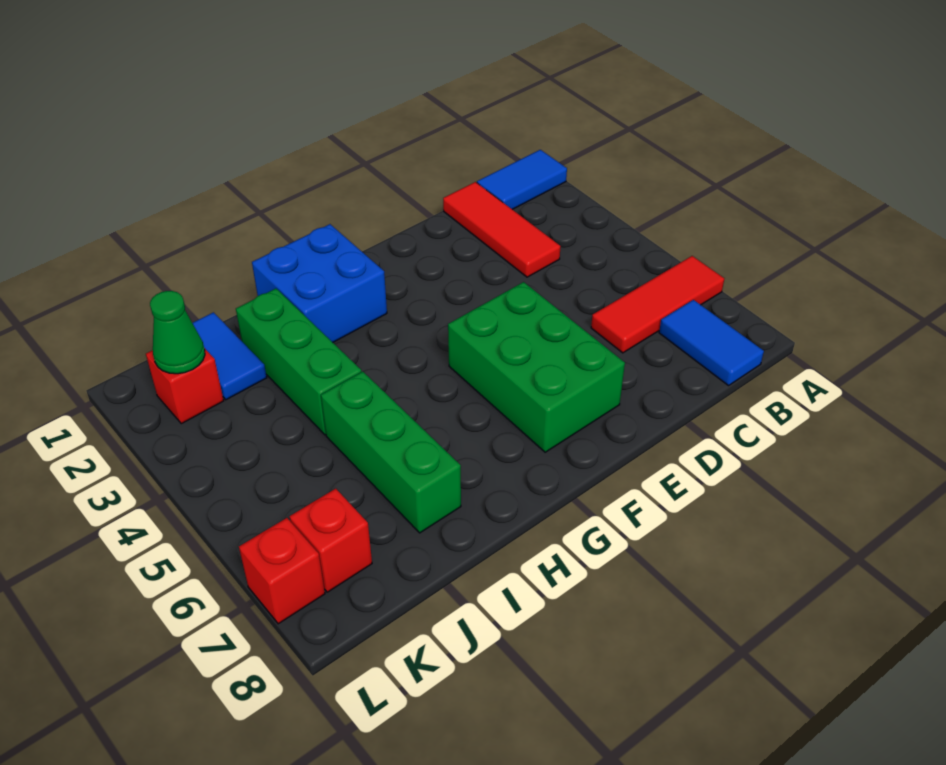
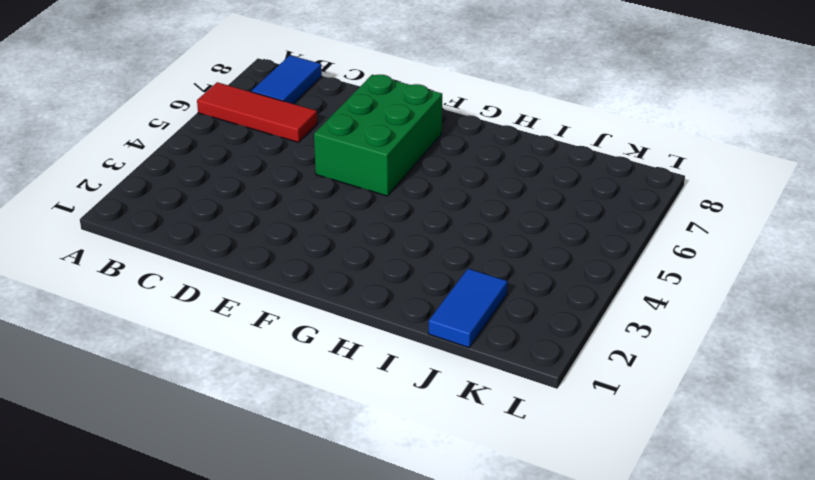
none -> blue 1x2 tile [477,150,567,209]
none -> red 1x3 tile [443,182,561,277]
none -> blue 2x2 brick [252,224,387,342]

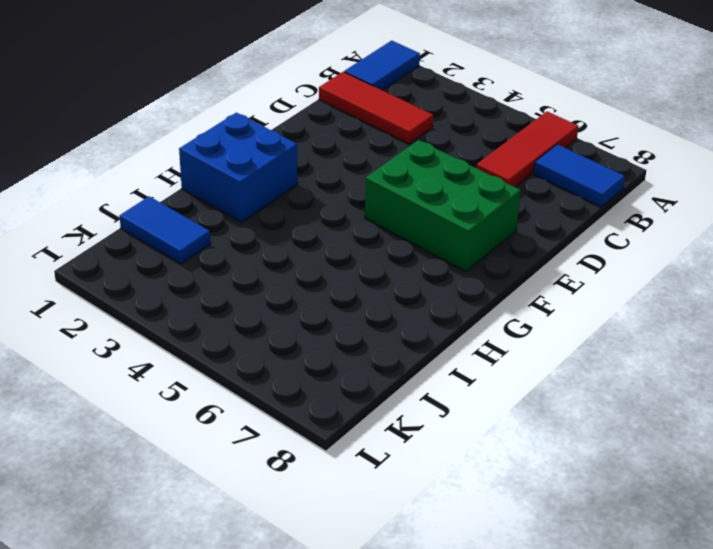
none -> green 1x3 brick [236,289,361,435]
none -> green 1x3 brick [321,371,461,533]
none -> red 1x1 brick [146,348,224,424]

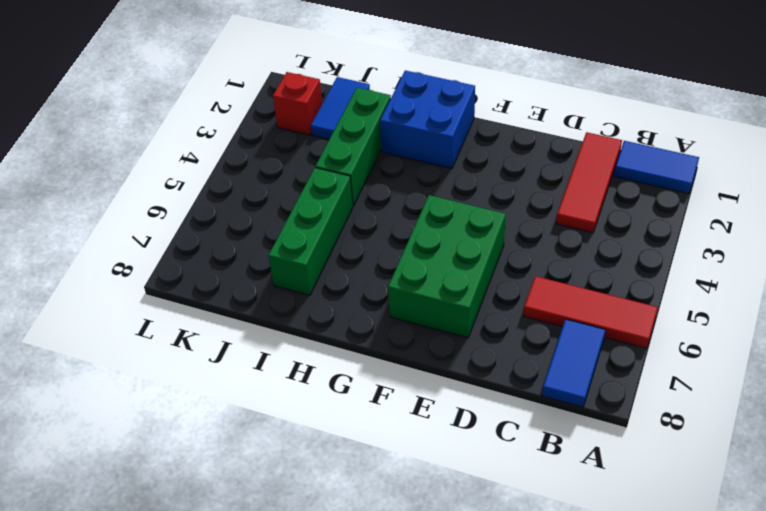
none -> red 1x1 brick [290,489,372,592]
none -> red 1x1 brick [239,518,325,624]
none -> green 1x1 cone [150,291,205,374]

